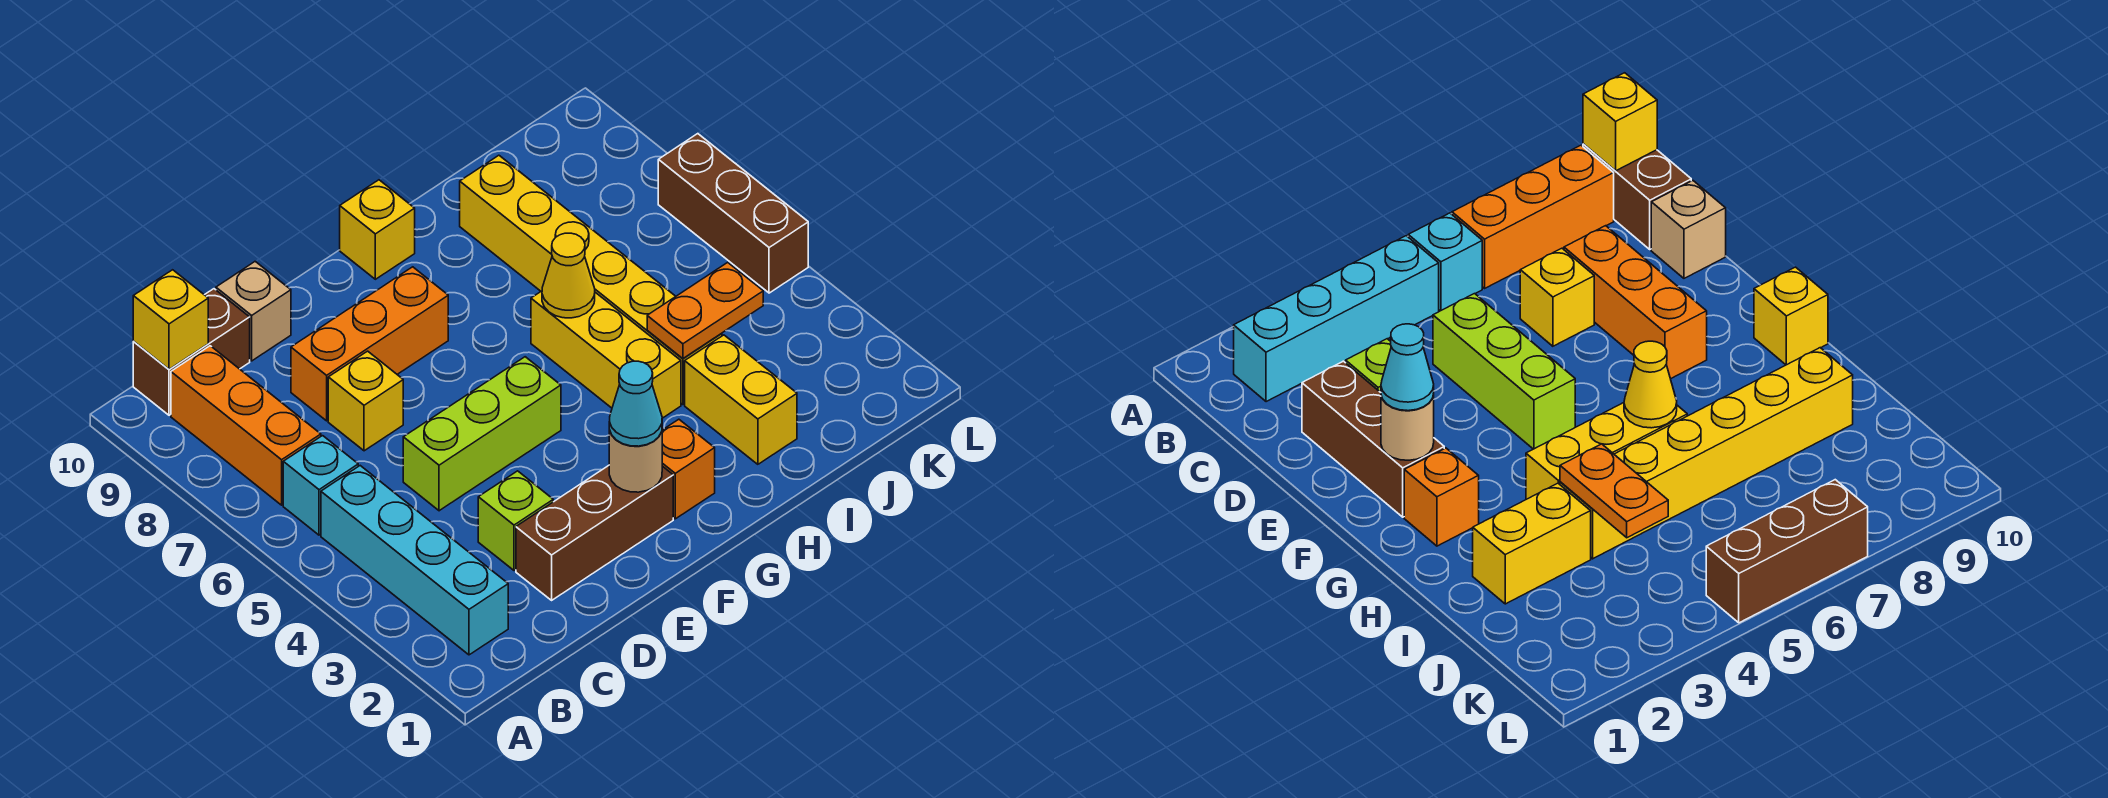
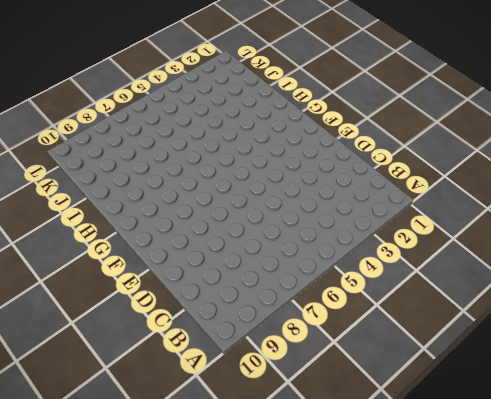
none -> cyan 1x4 brick [321,466,508,655]
none -> cyan 1x1 brick [283,436,358,535]
none -> orange 1x3 brick [171,346,321,505]

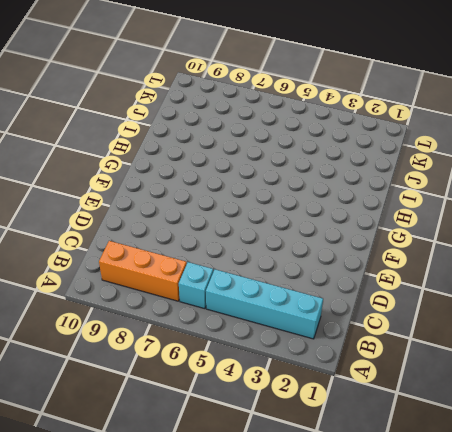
none -> brown 1x2 brick [133,289,250,415]
none -> brown 1x3 brick [516,466,673,600]
none -> lime 1x1 brick [478,471,553,570]

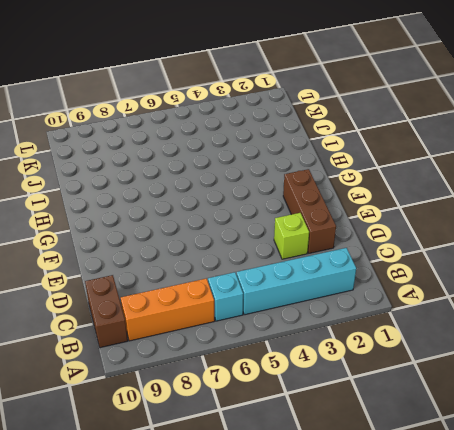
none -> lime 1x3 brick [403,357,561,511]
none -> yellow 1x1 brick [328,351,403,451]
none -> orange 1x3 brick [291,267,448,421]

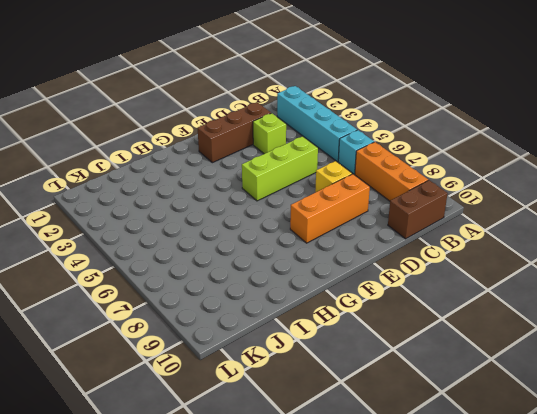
none -> tan 1x1 brick [216,261,291,361]
none -> orange 1x1 brick [662,419,715,519]
none -> yellow 1x1 brick [340,180,415,279]

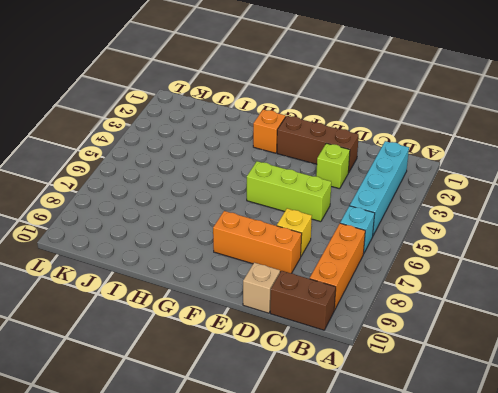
none -> yellow 1x1 brick [340,180,415,279]
none -> yellow 1x3 brick [531,291,681,418]
none -> yellow 1x2 brick [685,335,797,464]

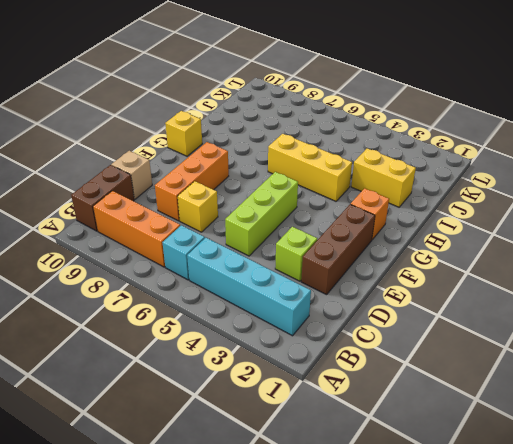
none -> yellow 1x6 brick [460,155,722,405]
none -> brown 1x3 brick [658,134,808,293]
none -> yellow 1x1 brick [133,270,208,369]

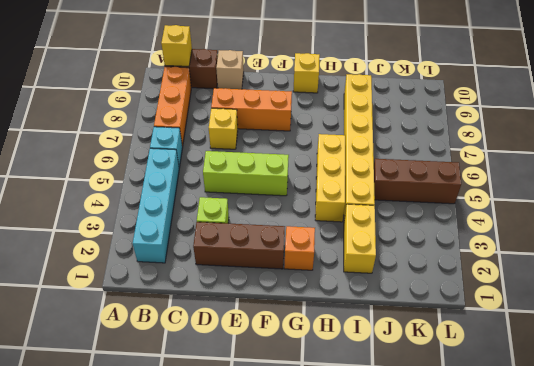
brown 1x3 brick [374,159,461,204] -> brown 1x3 brick turned to [658,134,808,293]
none -> tan 1x1 round brick [609,430,662,492]
none -> yellow 1x1 cone [542,233,595,318]
none -> orange 1x2 plate [647,262,763,359]

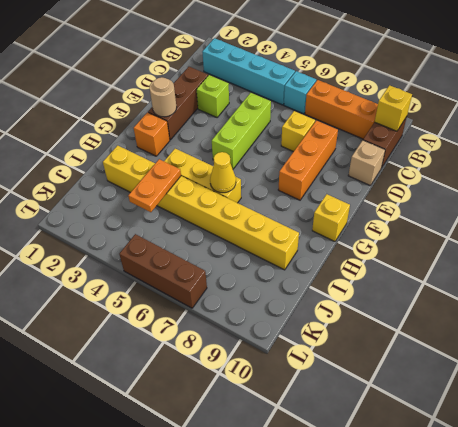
none -> cyan 1x1 cone [609,361,662,446]

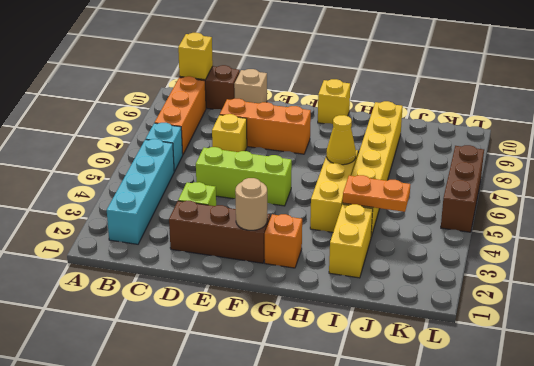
none -> cyan 1x1 cone [609,361,662,446]

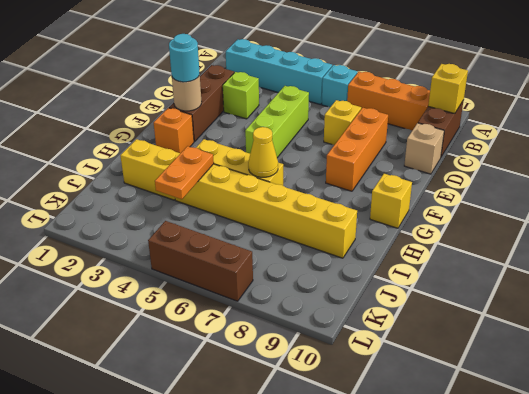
cyan 1x1 round brick [169,34,200,82] -> cyan 1x1 cone [609,361,662,446]

